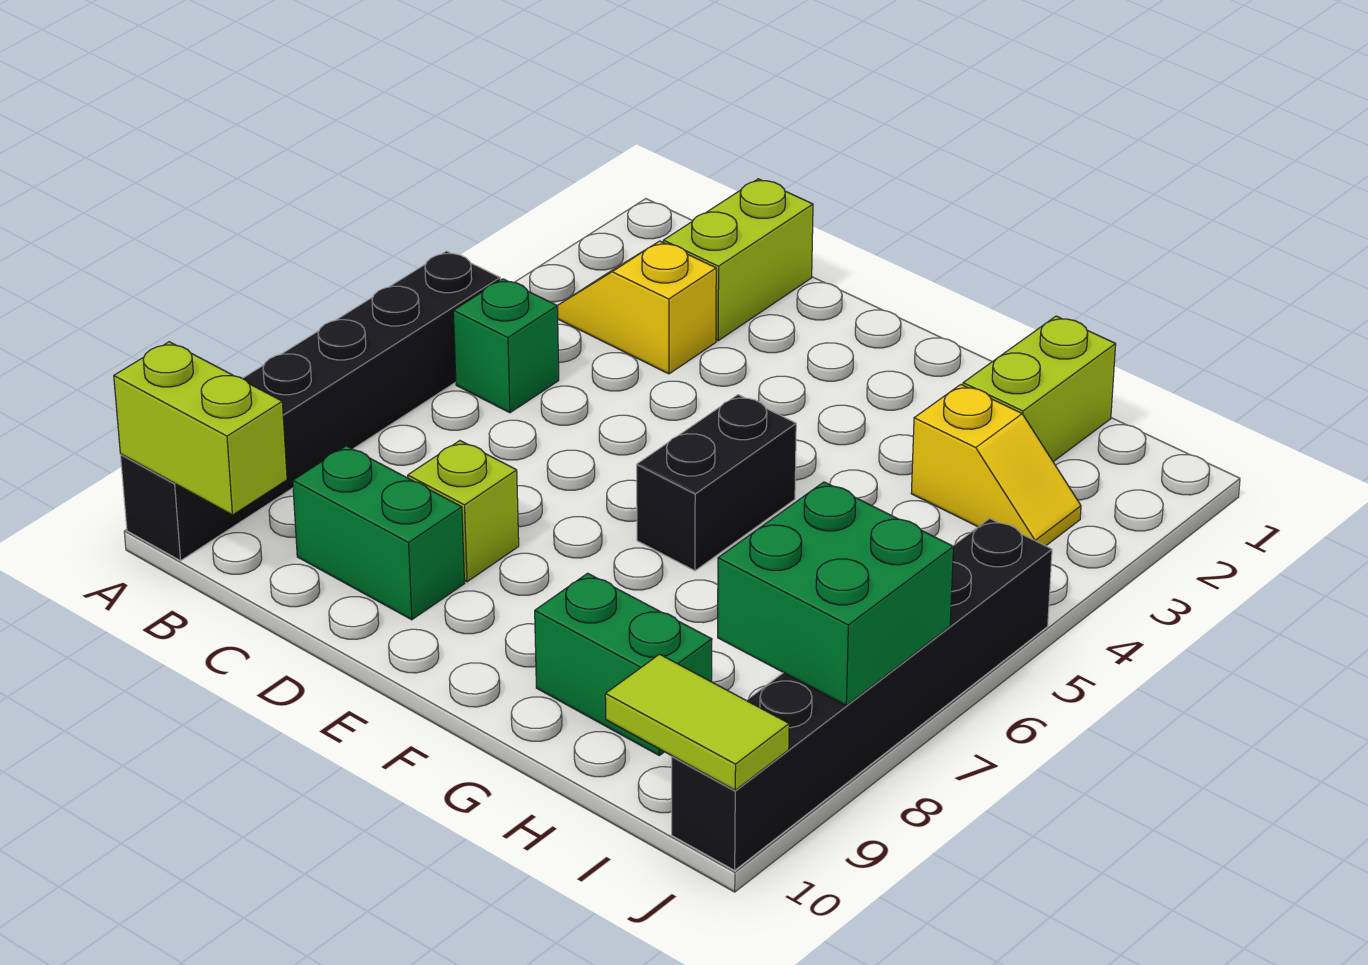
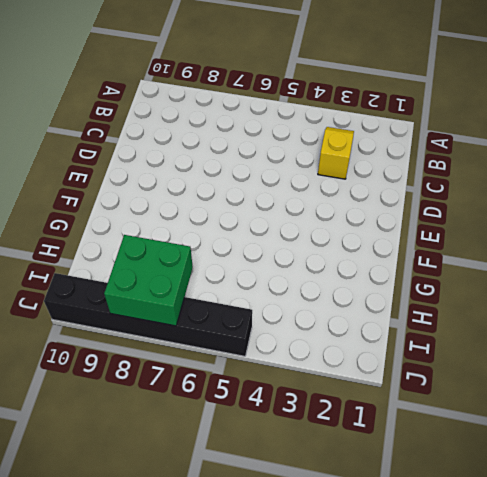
none -> black 1x6 brick [121,251,500,561]
none -> green 1x1 brick [453,279,559,413]
none -> lime 1x2 brick [663,179,813,341]

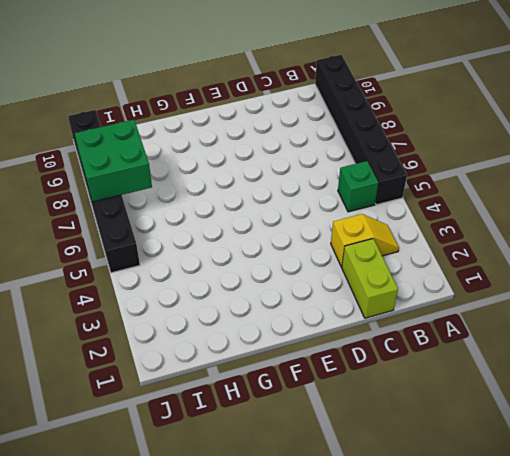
none -> green 1x2 brick [293,446,465,620]
none -> lime 1x1 brick [408,441,519,582]
none -> black 1x2 brick [637,395,796,571]

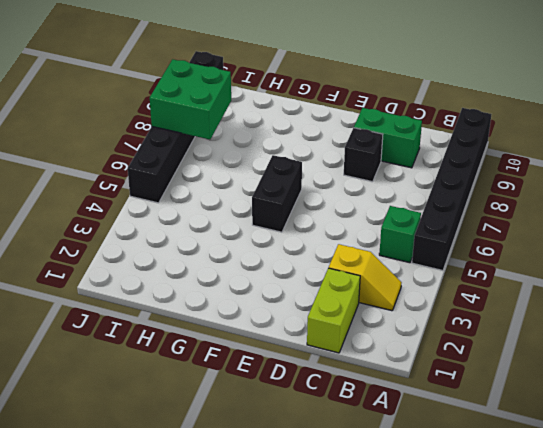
black 1x1 brick [344,128,383,182] -> lime 1x1 brick [408,441,519,582]
none -> green 1x2 brick [535,573,712,755]
none -> lime 1x2 brick [963,316,1116,462]
none -> yellow 1x2 slope [911,385,1081,546]

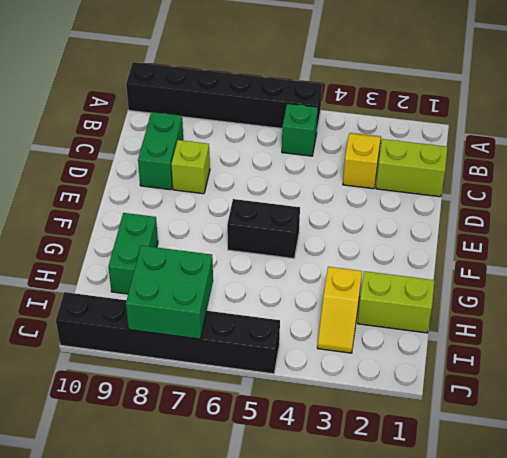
none -> lime 1x2 brick [114,342,287,515]
none -> lime 1x2 tile [605,654,789,790]

